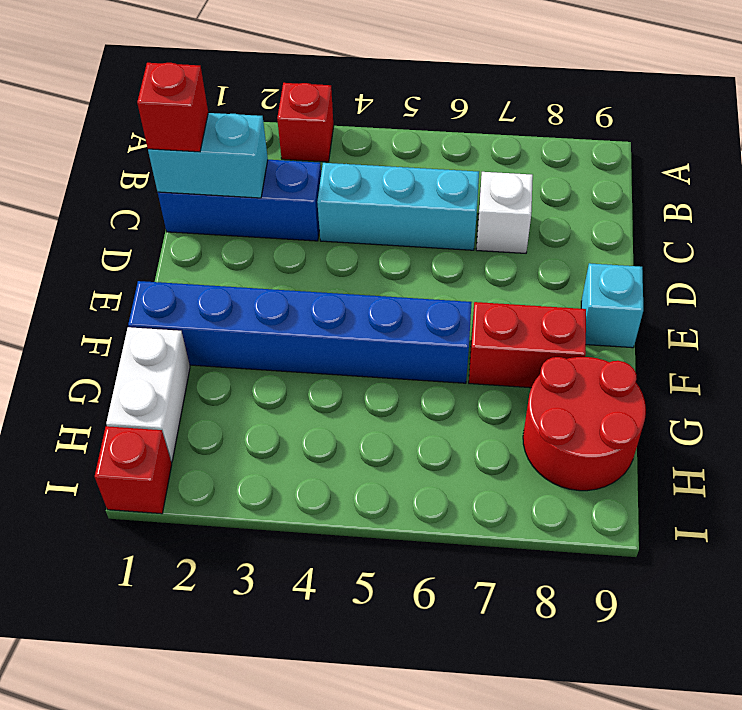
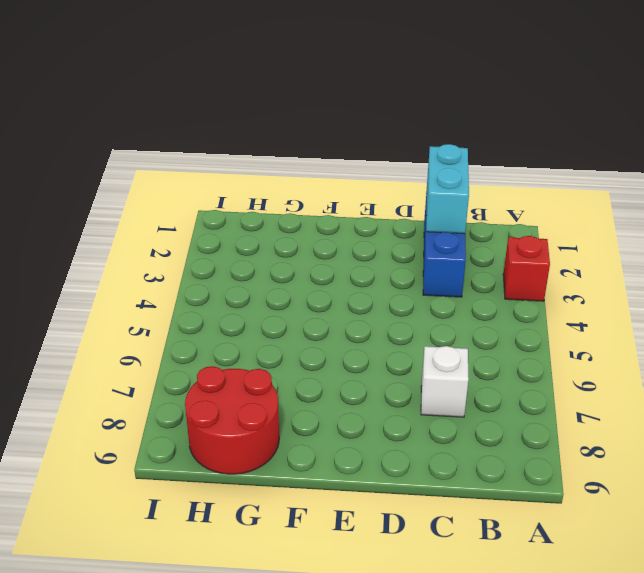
none -> cyan 1x3 brick [317,163,479,250]
none -> cyan 1x1 brick [581,263,643,348]
none -> blue 1x6 brick [128,281,472,383]

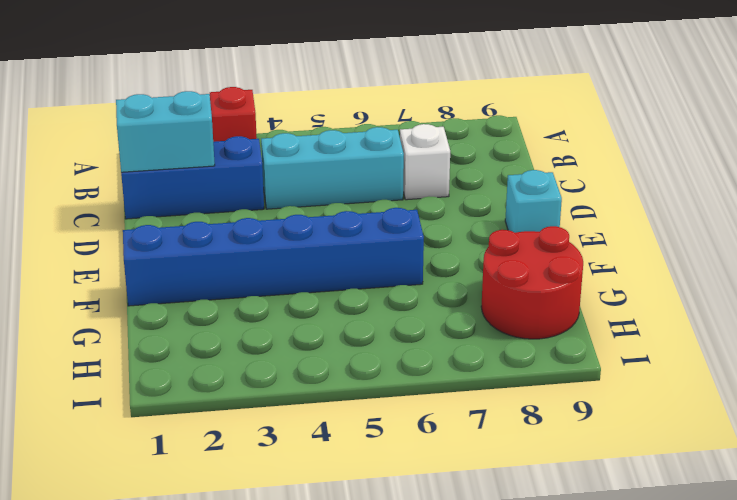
none -> red 1x2 brick [469,302,586,388]
none -> white 1x2 brick [106,327,190,462]
none -> red 1x1 brick [95,426,172,514]

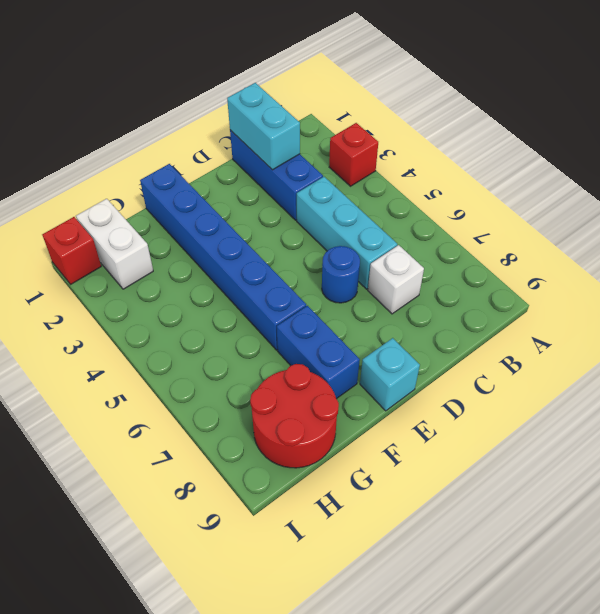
blue 1x1 round brick [322,246,360,303] -> none
blue 1x2 brick [277,306,360,399] -> red 1x2 brick [469,302,586,388]
white 1x2 brick [76,199,153,289] -> white 1x2 brick turned to [106,327,190,462]
none -> red 1x1 brick [137,63,208,152]

